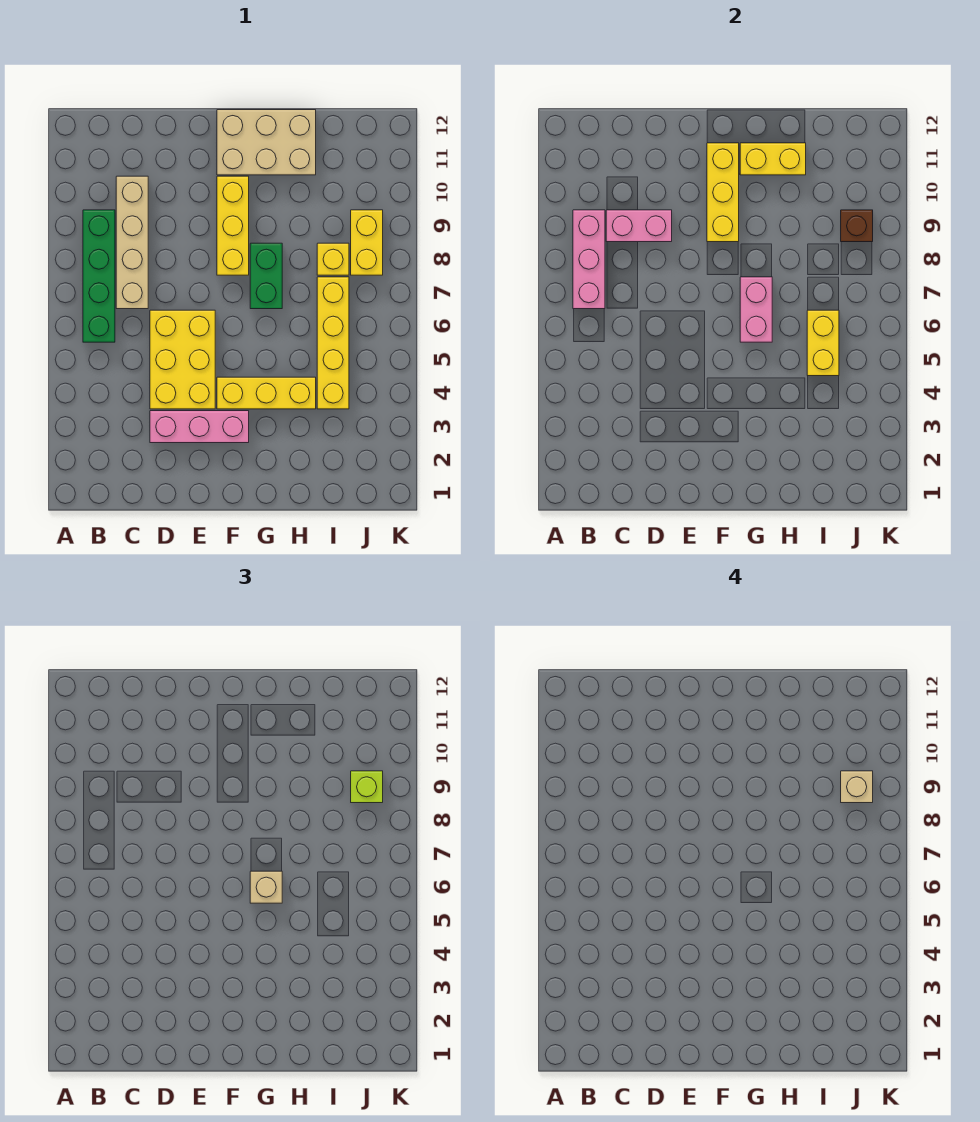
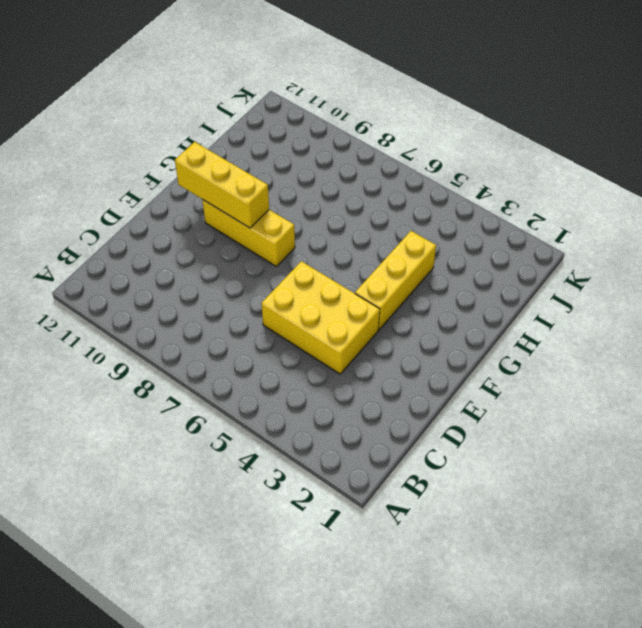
none -> green 1x4 brick [83,210,115,342]
none -> tan 1x4 brick [116,176,148,309]
none -> pink 1x3 brick [150,411,249,443]

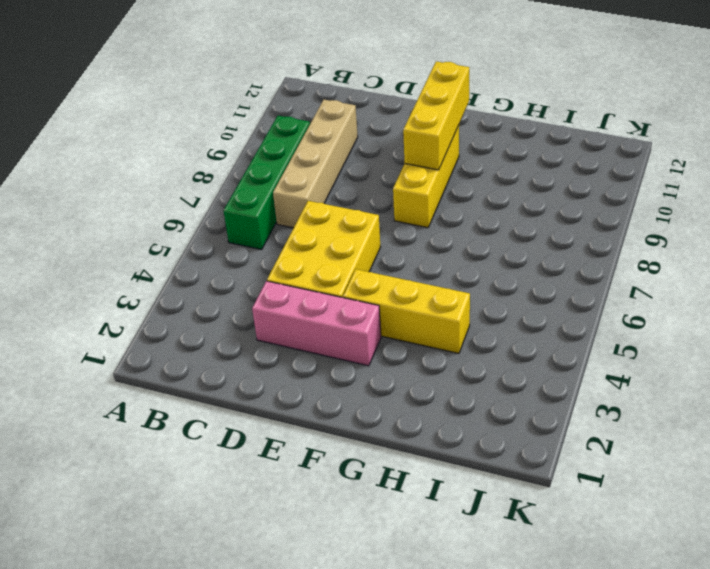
none -> tan 2x3 brick [217,110,316,175]
none -> green 1x2 brick [250,243,282,309]
none -> yellow 1x4 brick [317,277,349,409]

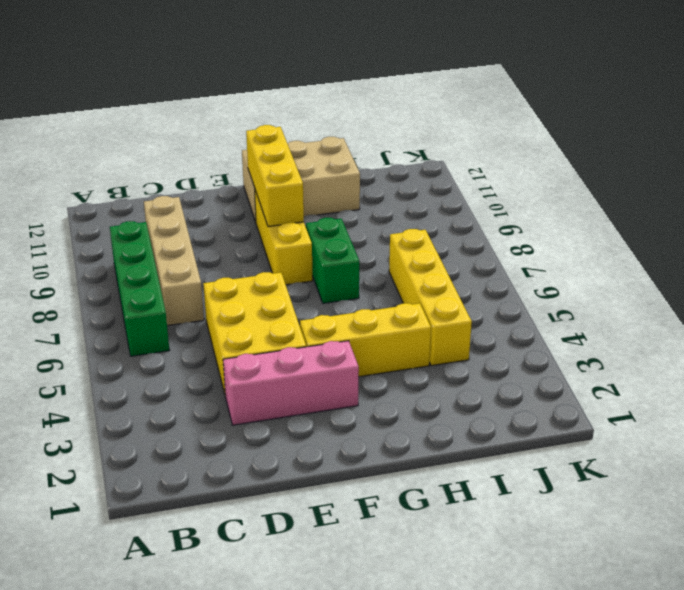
none -> yellow 1x1 brick [317,243,349,275]
none -> yellow 1x2 brick [351,210,383,275]
none -> pink 1x3 brick [573,210,605,309]

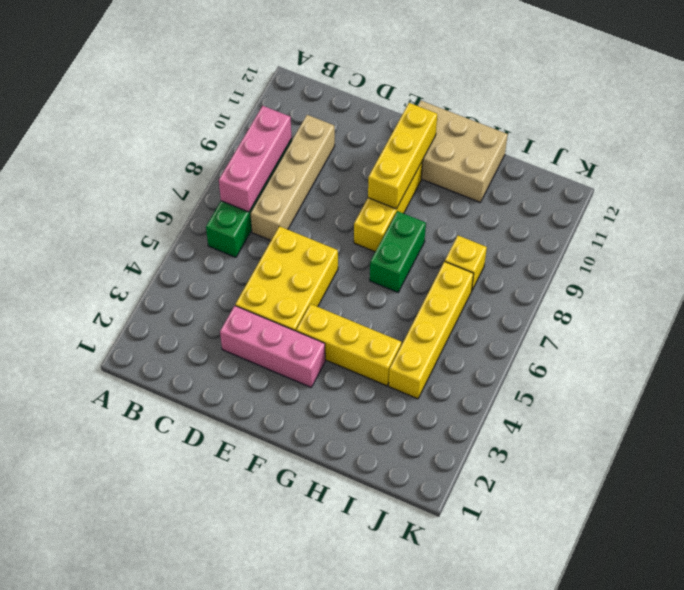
none -> yellow 1x2 brick [351,210,383,275]
none -> pink 1x2 brick [606,210,672,242]
none -> pink 1x2 brick [740,277,772,342]

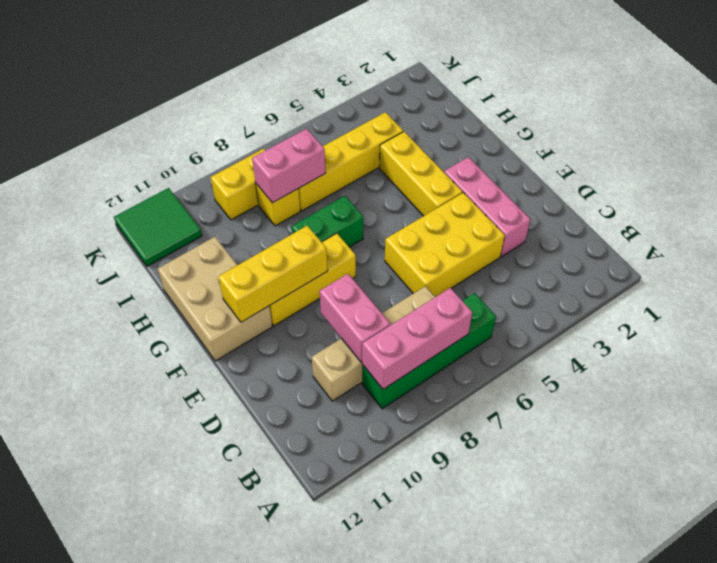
pink 1x2 brick [252,129,326,203] -> pink 1x2 brick moved to [740,277,772,342]
green 2x2 tile [114,188,202,266] -> none
none -> yellow 1x2 brick [740,143,806,175]
none -> yellow 1x2 brick [807,310,839,376]
none -> brown 1x1 brick [841,210,873,242]

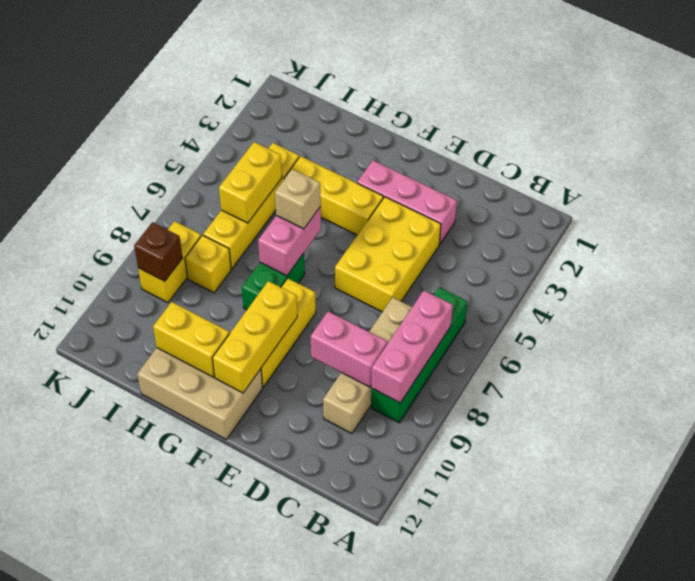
none -> lime 1x1 brick [351,771,383,803]
none -> tan 1x1 brick [841,771,873,803]

